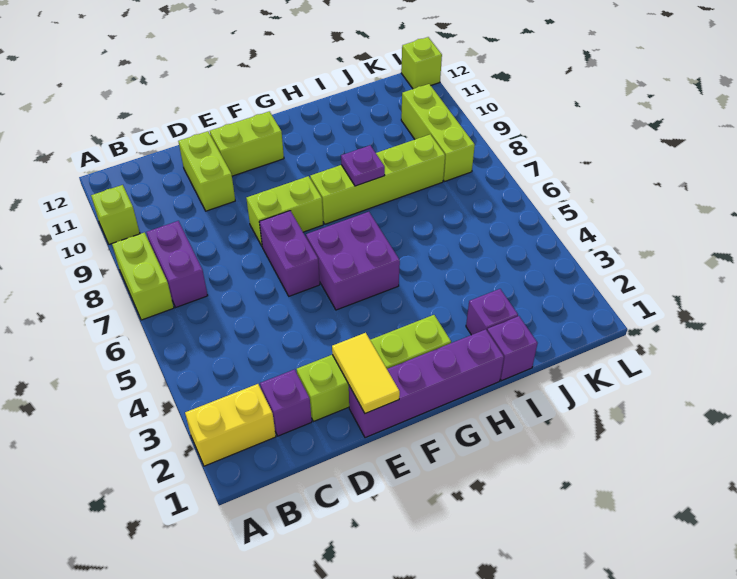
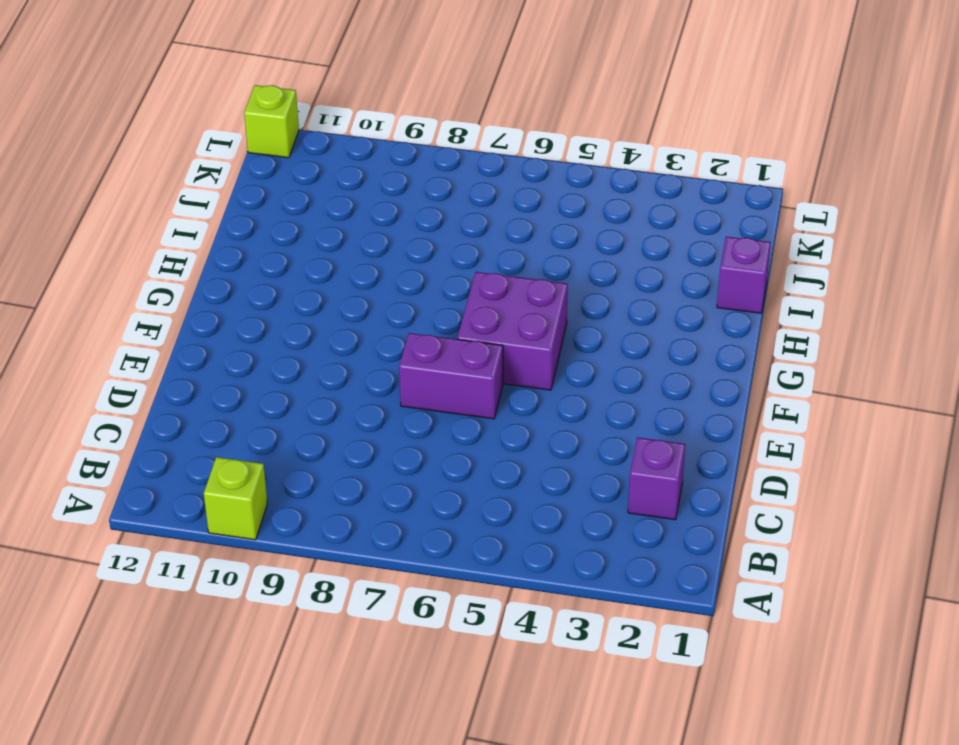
none -> yellow 1x2 brick [185,384,276,466]
none -> lime 1x2 brick [112,233,174,320]
none -> purple 1x2 brick [147,221,208,307]

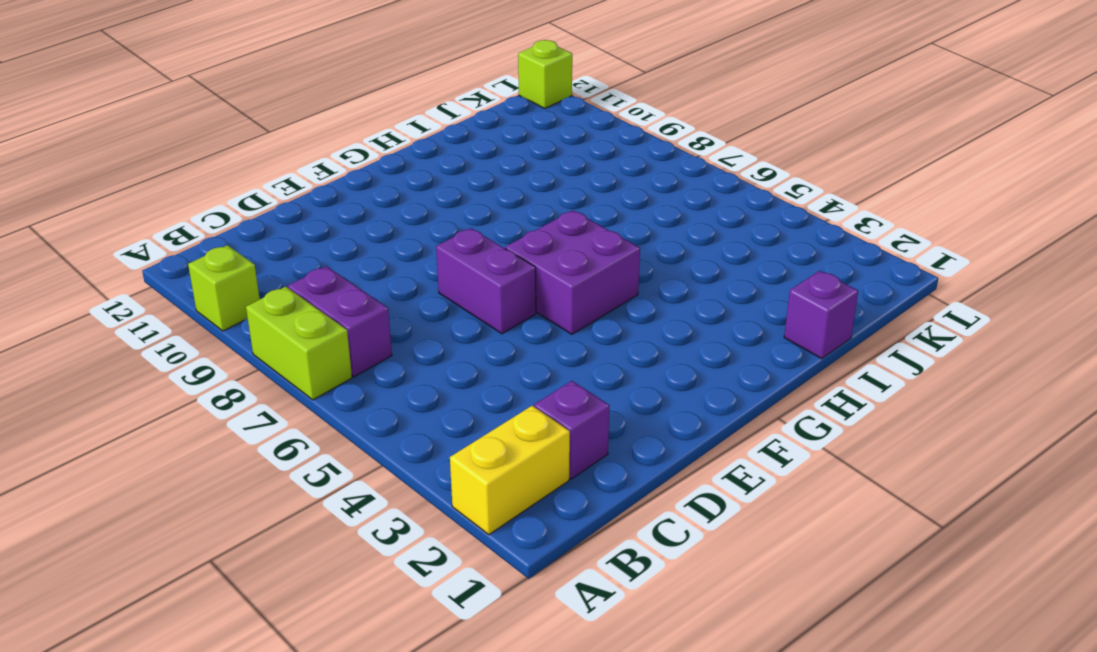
none -> lime 1x4 brick [297,315,451,422]
none -> lime 1x2 brick [178,131,235,211]
none -> purple 1x4 brick [349,329,504,438]

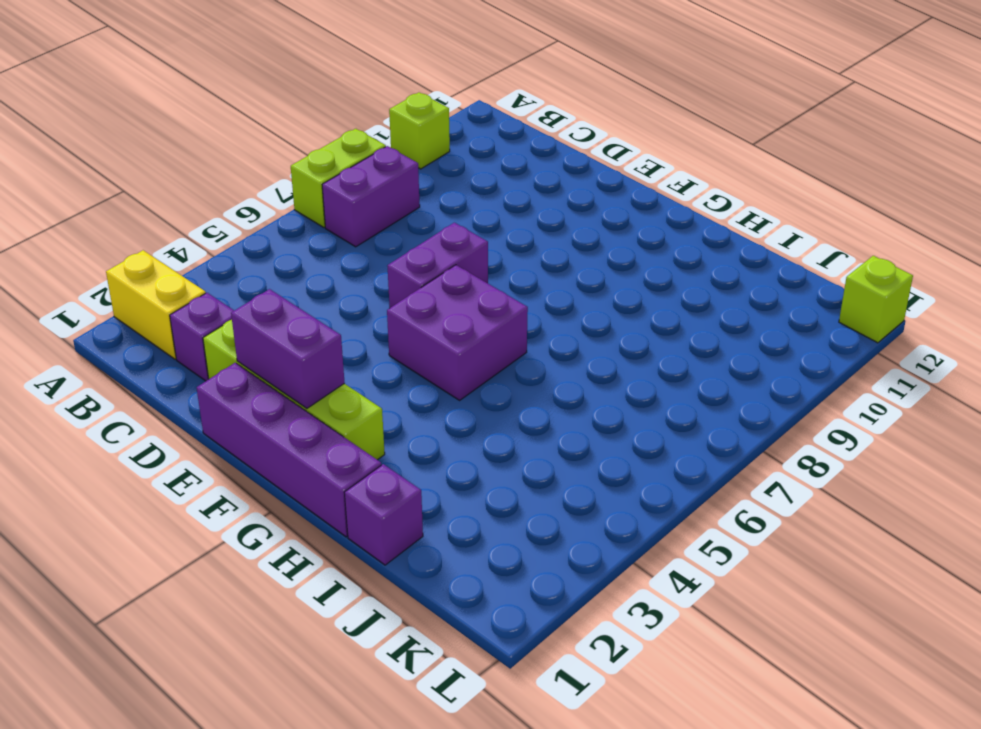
purple 1x2 brick [231,289,345,408] -> yellow 1x2 tile [332,333,400,414]
none -> lime 1x2 brick [178,131,235,211]
none -> lime 1x2 brick [246,176,323,246]
none -> lime 1x2 brick [210,111,284,176]

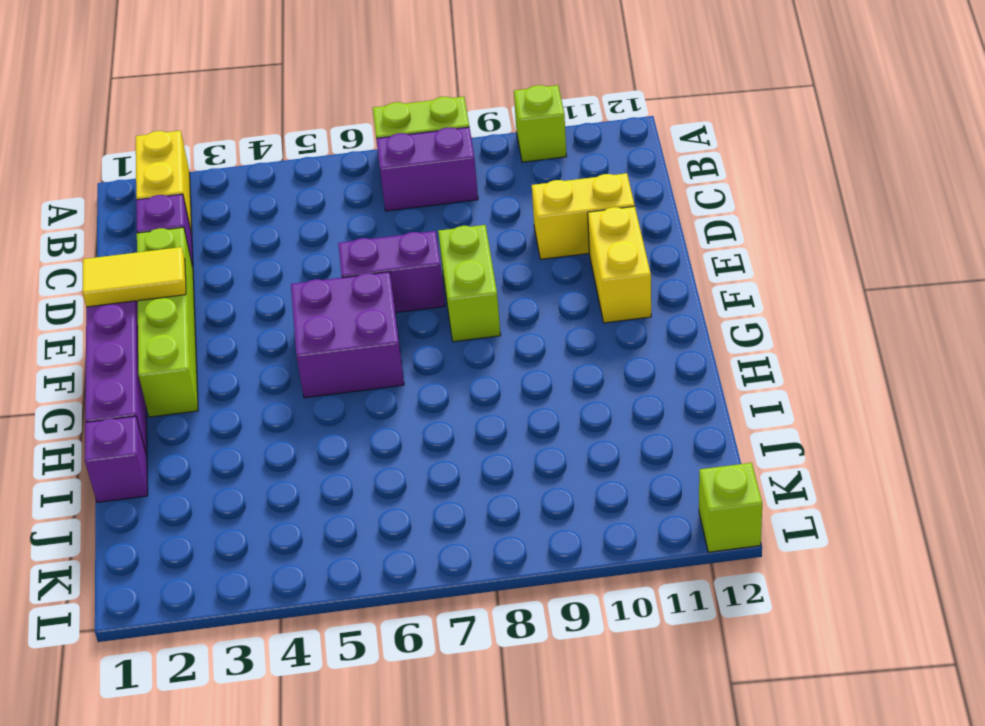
yellow 1x2 brick [532,173,635,259] -> lime 1x2 brick [178,131,235,211]
yellow 1x2 brick [588,206,651,323] -> lime 1x2 brick [210,111,284,176]
none -> lime 1x4 brick [310,134,445,224]
none -> purple 1x1 brick [466,289,518,335]
none -> lime 1x3 brick [401,84,475,182]

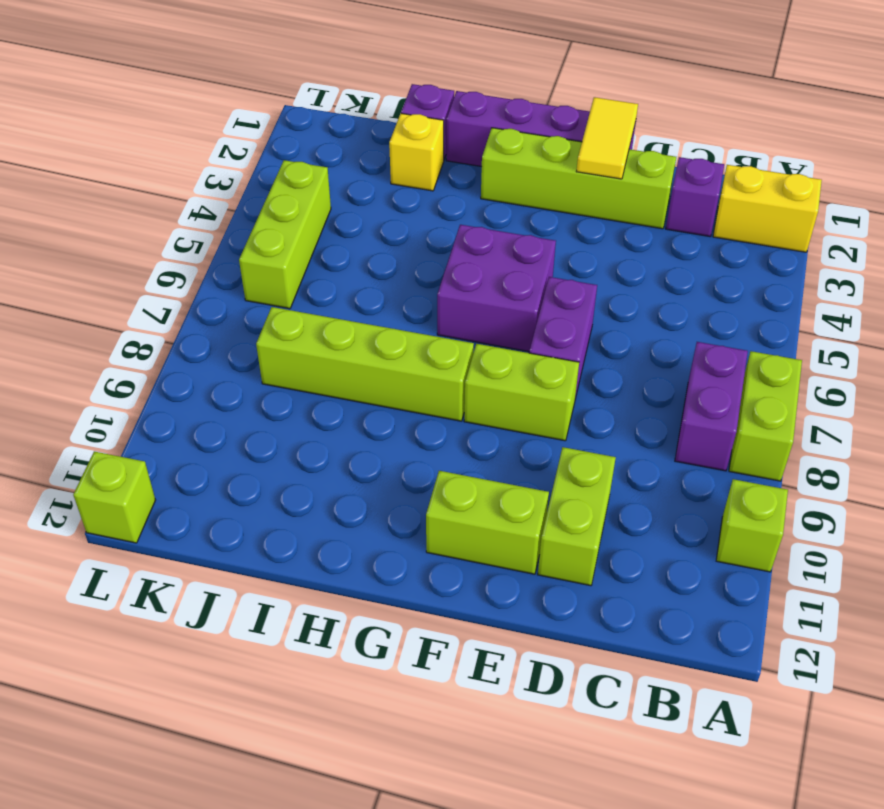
yellow 1x1 brick [389,113,444,191] -> purple 1x1 brick [466,289,518,335]
lime 1x3 brick [239,160,331,309] -> lime 1x3 brick moved to [401,84,475,182]
none -> purple 1x1 plate [341,145,385,186]

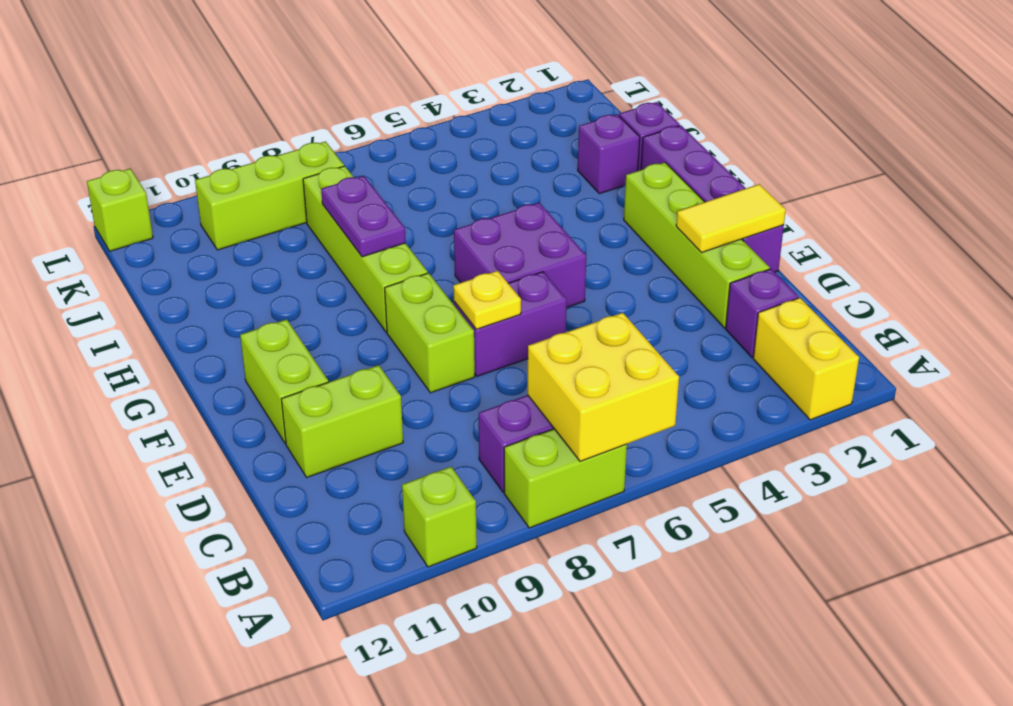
yellow 2x2 brick [527,313,679,461] -> none
yellow 1x1 plate [453,271,521,329] -> none
purple 1x2 plate [321,176,406,257] -> purple 1x1 plate [341,145,385,186]

